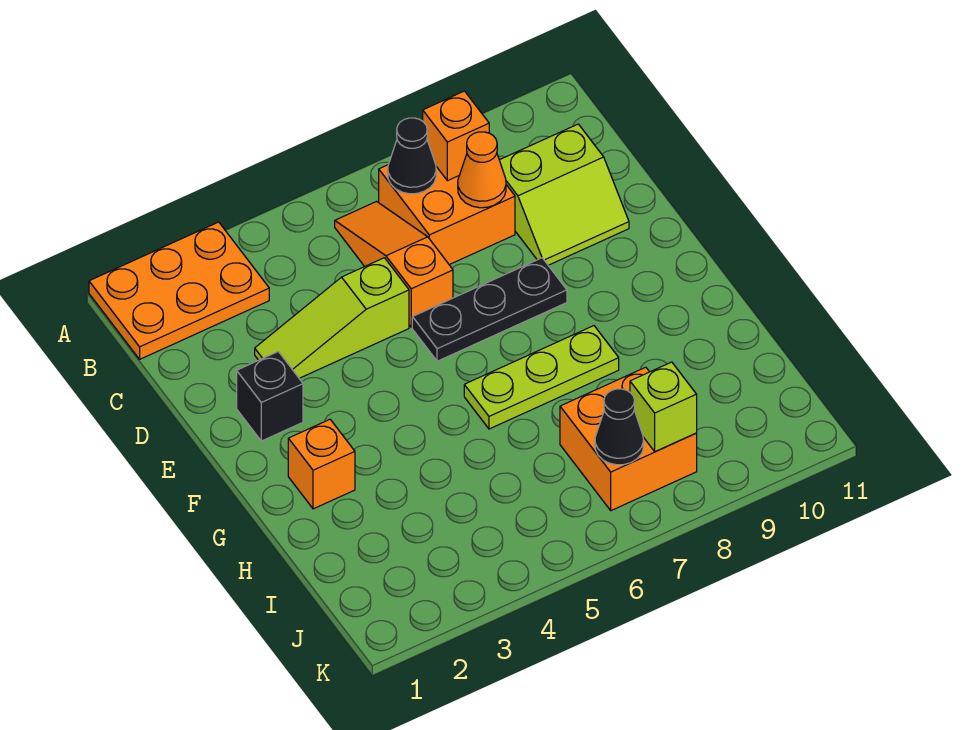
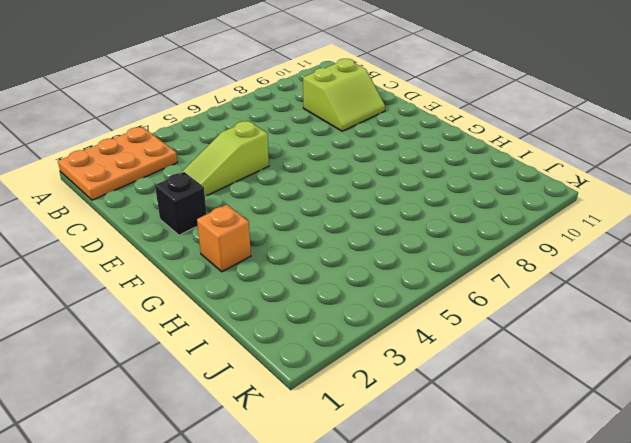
none -> orange 1x3 slope [335,202,453,327]
none -> orange 2x2 brick [379,165,515,265]
none -> black 1x3 plate [412,258,567,361]

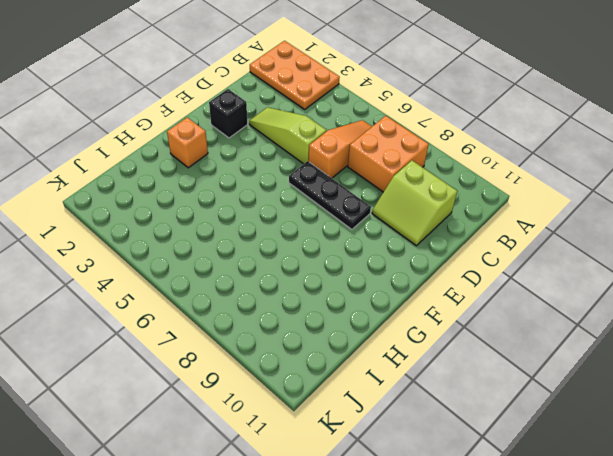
none -> lime 1x3 plate [464,326,619,429]
none -> orange 2x2 brick [560,367,697,511]
none -> black 1x1 cone [388,118,436,194]

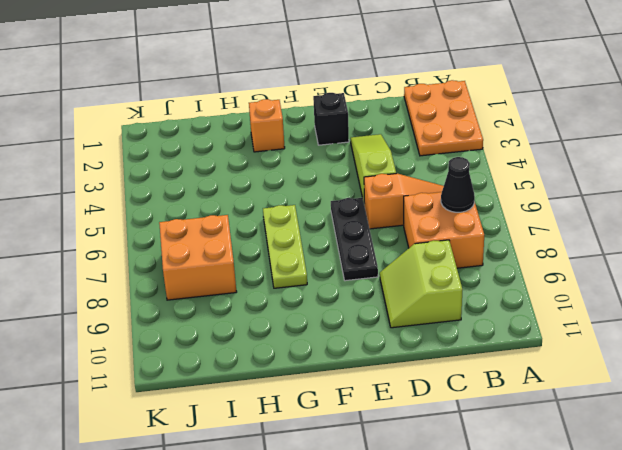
none -> orange 1x1 brick [423,91,489,181]
none -> orange 1x1 cone [458,132,506,208]
none -> black 1x1 cone [595,389,643,465]

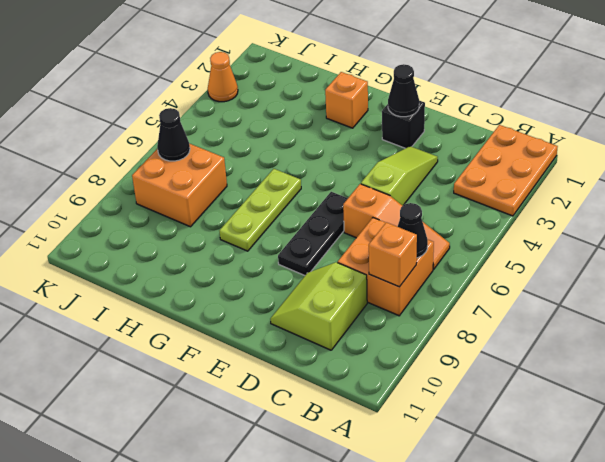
black 1x1 cone [388,64,419,117] -> none
orange 1x1 cone [208,52,238,102] -> orange 1x1 cone moved to [458,132,506,208]
none -> lime 1x1 brick [630,362,697,451]

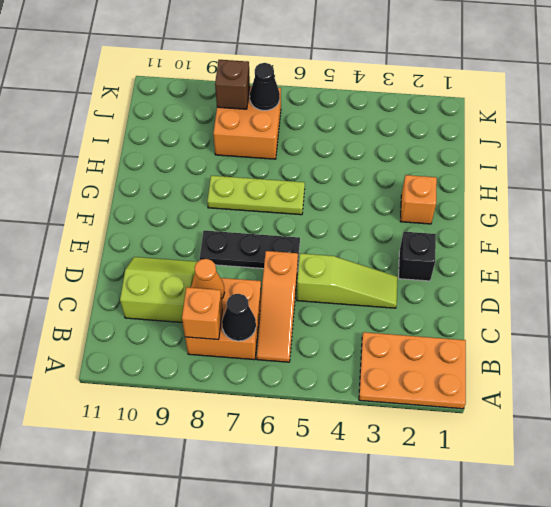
brown 1x1 brick [215,60,250,109] -> lime 1x1 brick [630,362,697,451]

